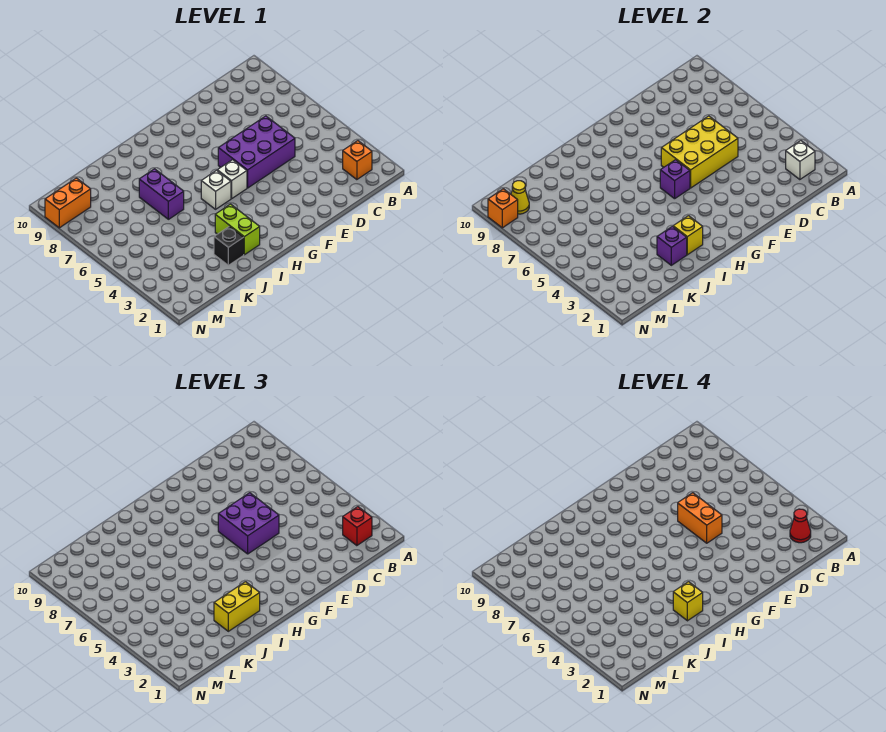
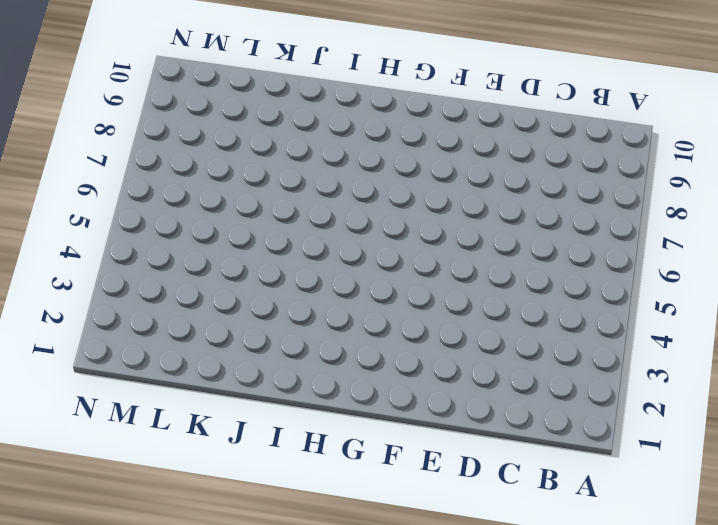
none -> orange 1x1 brick [343,141,372,180]
none -> purple 2x3 brick [218,116,295,188]
none -> white 1x1 brick [217,160,247,199]

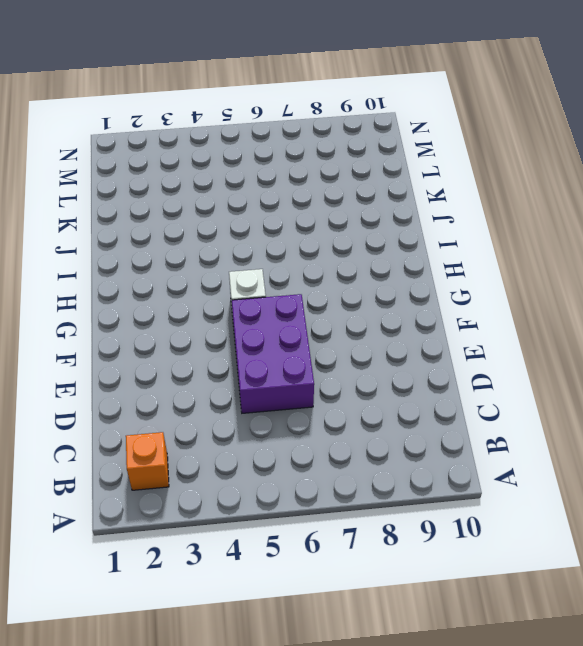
none -> white 1x1 brick [201,170,231,209]
none -> lime 1x2 brick [215,204,260,255]
none -> black 1x1 brick [214,226,244,265]

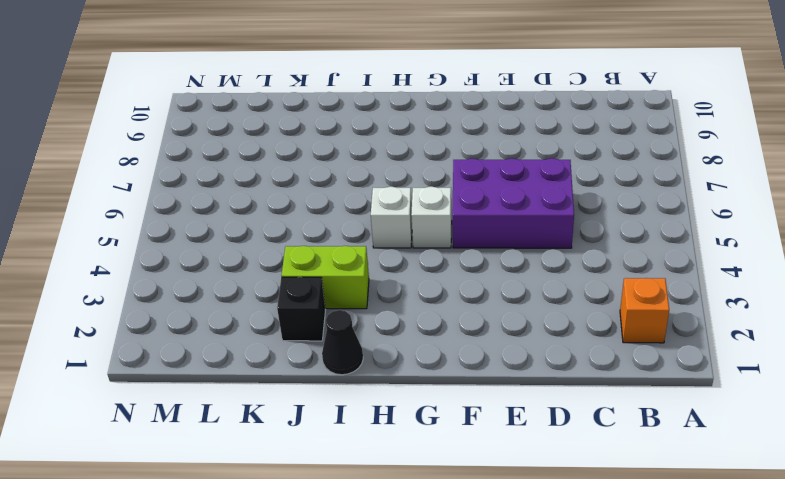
black 1x1 cone [322,310,363,375] -> none
lime 1x2 brick [282,246,369,309] -> lime 1x2 brick turned to [215,204,260,255]
none -> purple 1x2 brick [139,169,184,219]
none -> orange 1x2 brick [45,178,91,228]
none -> white 1x1 brick [786,141,815,180]

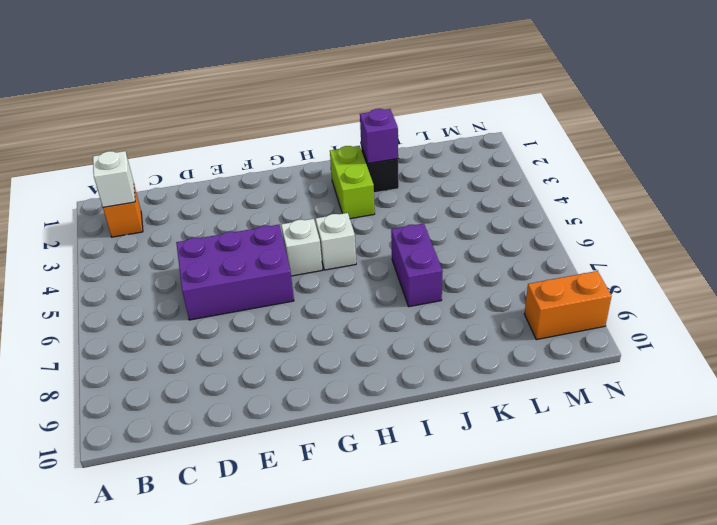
none -> yellow 2x3 brick [661,116,738,188]
none -> purple 1x1 brick [660,160,690,199]
none -> yellow 1x1 brick [673,216,703,255]

